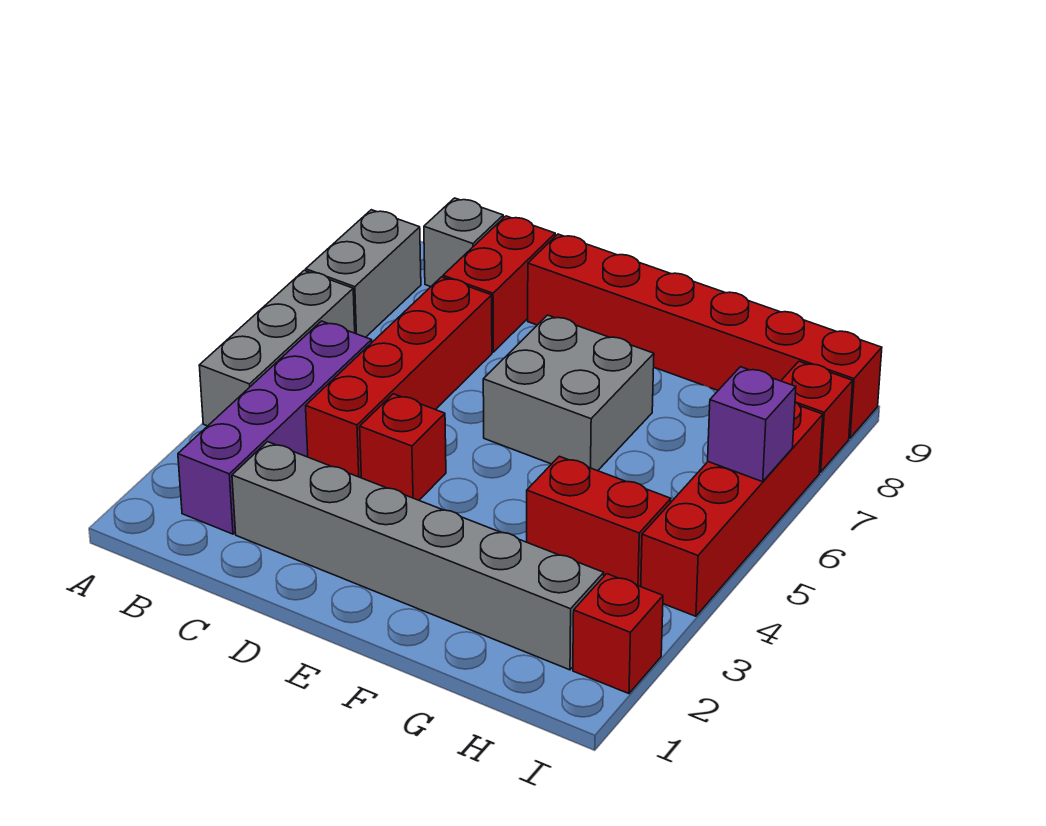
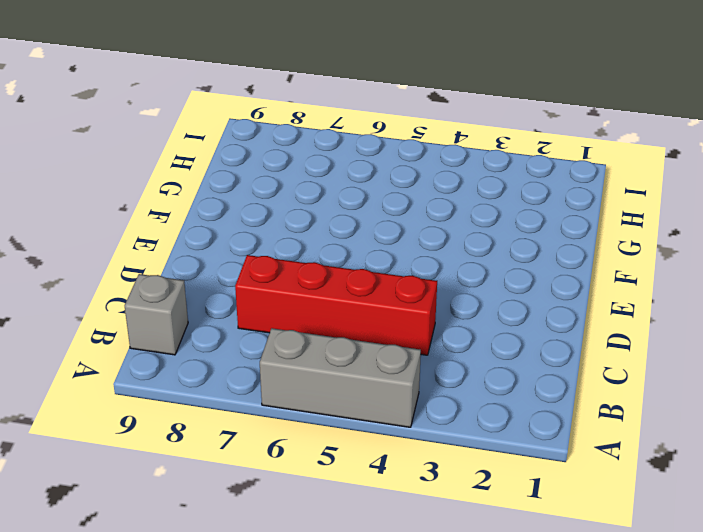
none -> grey 1x2 brick [306,210,421,337]
none -> purple 1x4 brick [178,321,372,534]
none -> grey 1x6 brick [232,442,604,670]

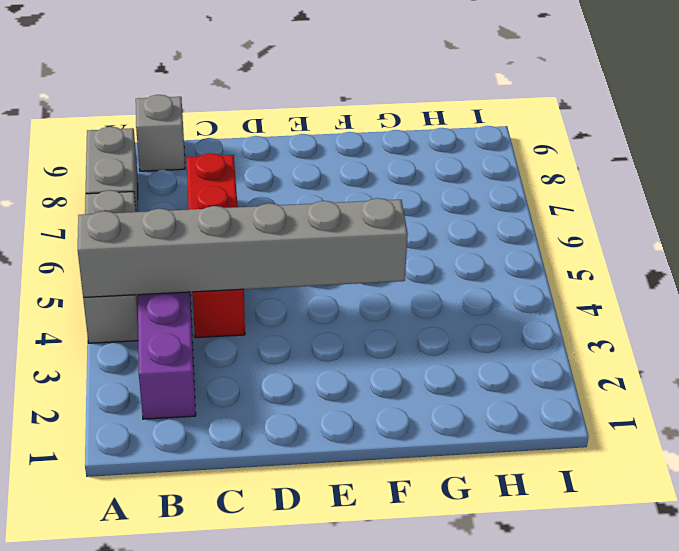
grey 1x6 brick [78,198,408,297] -> grey 1x6 brick moved to [232,442,604,670]
none -> red 1x2 brick [443,216,555,352]
none -> red 1x1 brick [360,394,446,500]
none -> red 1x6 brick [528,234,882,438]

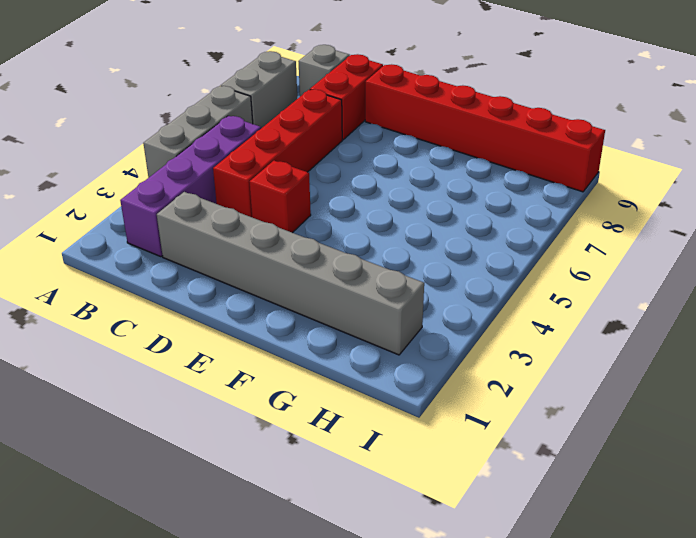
none -> grey 2x2 brick [483,315,654,471]
none -> red 1x2 brick [527,456,671,587]
none -> red 1x1 brick [573,574,663,694]

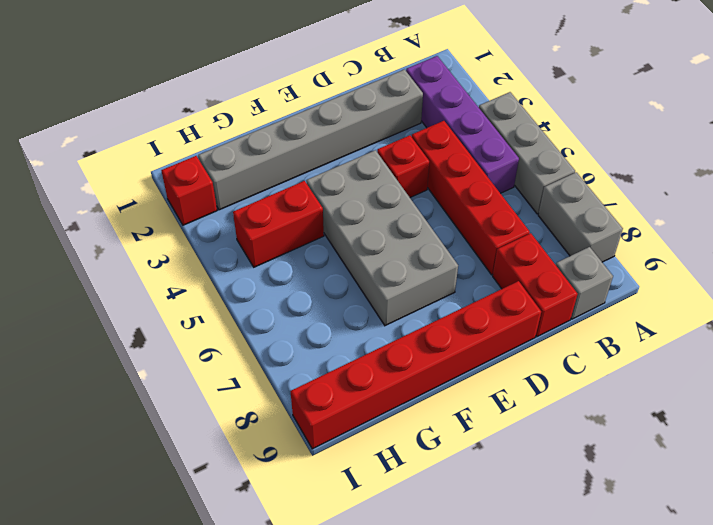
grey 2x4 brick [306,150,458,326] -> grey 2x2 brick [483,315,654,471]
none -> red 1x4 brick [641,402,823,616]
none -> red 1x1 brick [781,361,853,472]
none -> purple 1x1 brick [708,367,796,482]

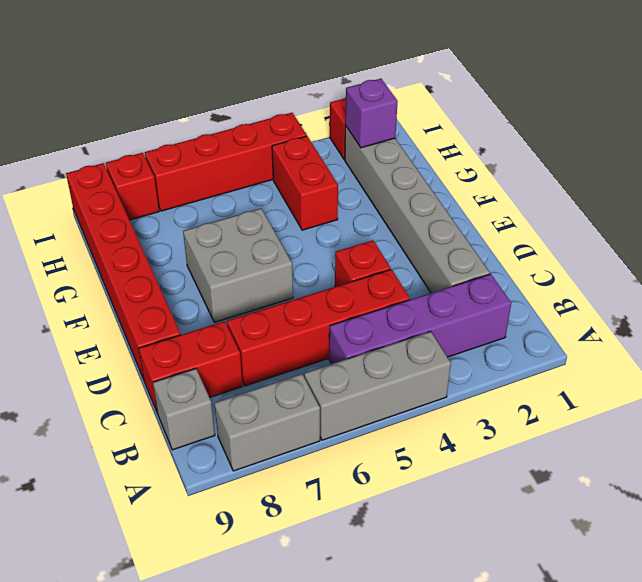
purple 1x1 brick [345,79,398,148] -> purple 1x1 brick moved to [708,367,796,482]

